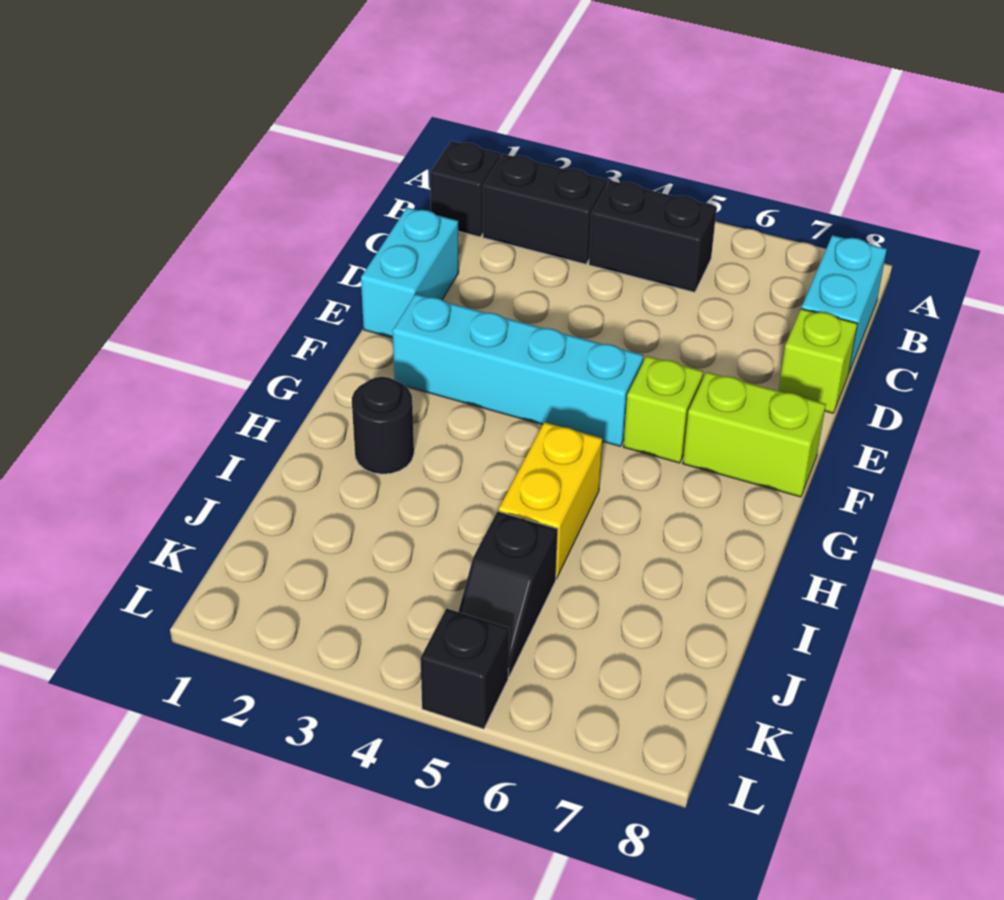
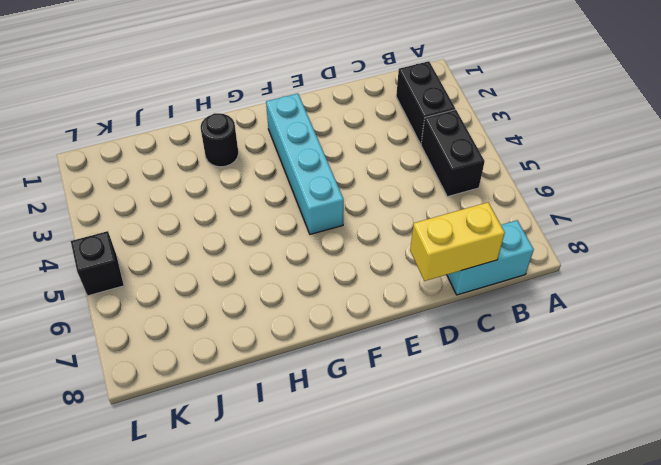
yellow 1x2 brick [410,202,505,281] -> yellow 1x2 brick moved to [499,422,602,579]
none -> black 1x1 brick [430,141,500,237]
none -> cyan 1x2 brick [361,208,459,338]
none -> lime 1x1 brick [779,309,858,413]

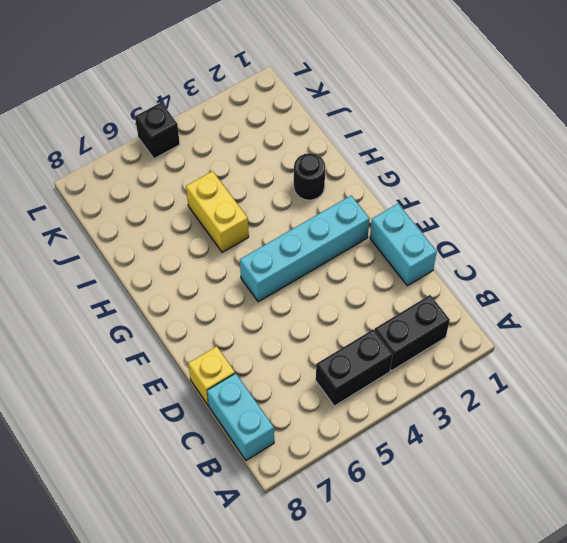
yellow 1x1 brick [188,346,235,405] -> lime 1x1 brick [779,309,858,413]
none -> black 1x1 brick [430,141,500,237]
none -> lime 1x1 brick [623,356,703,463]
none -> lime 1x2 brick [683,372,826,497]

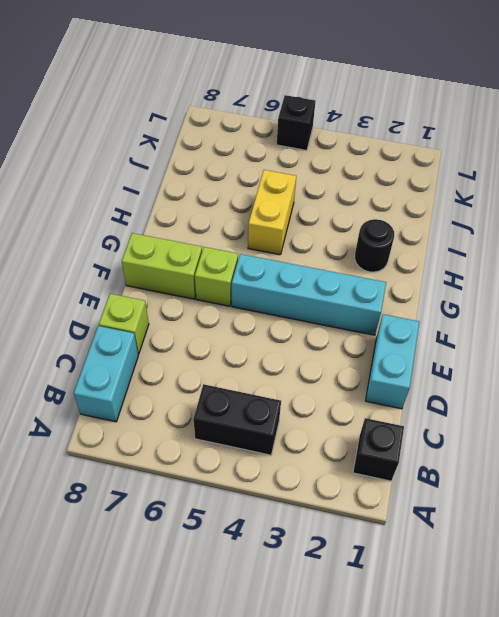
none -> black 1x2 brick [483,154,607,264]
none -> black 1x2 slope [458,511,558,677]

